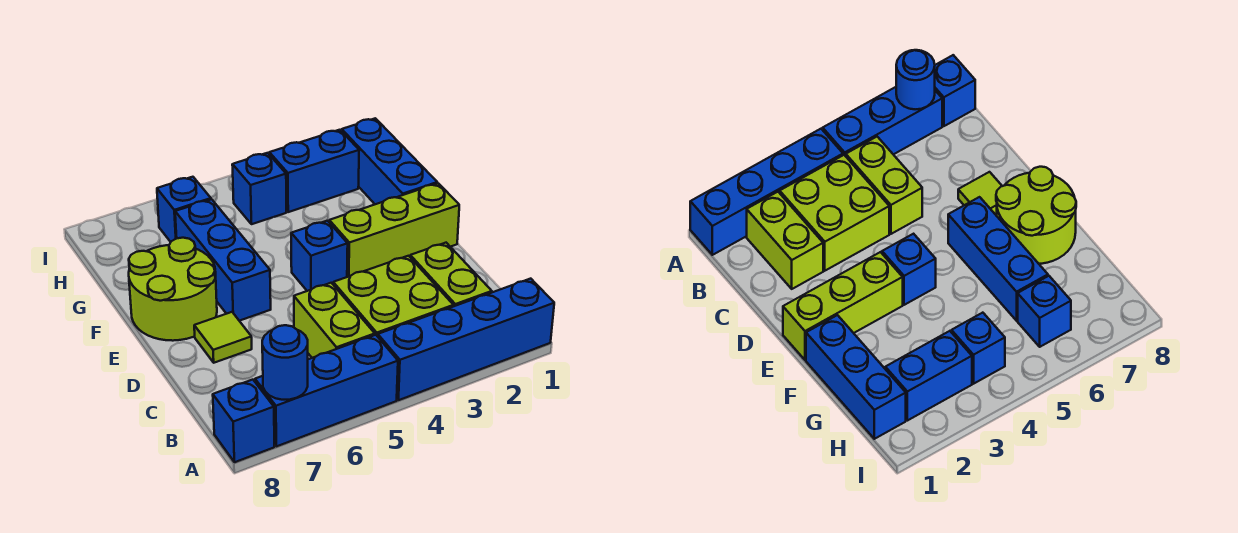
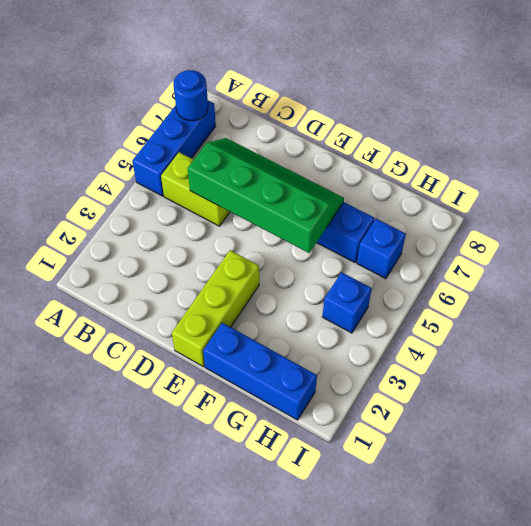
green 2x4 slope [188,138,344,253] -> none
none -> blue 1x4 brick [378,279,554,400]
none -> blue 1x1 brick [213,380,274,462]
none -> lime 1x2 brick [410,243,492,306]

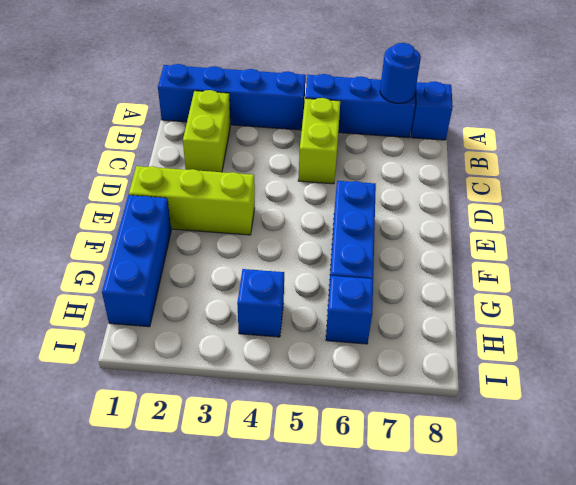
none -> lime 2x2 brick [333,256,453,337]
none -> lime 1x1 tile [194,312,252,363]
none -> blue 1x1 brick [291,221,348,291]

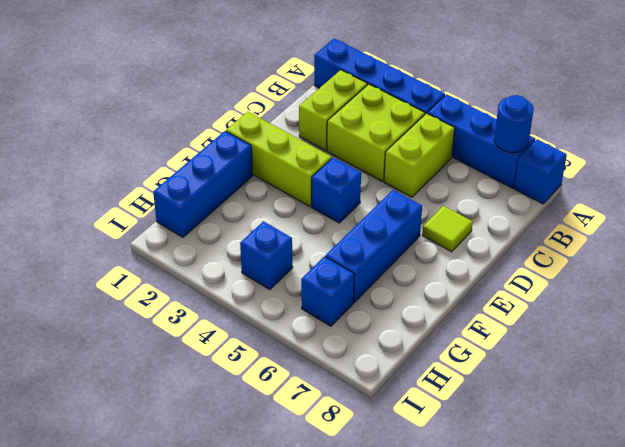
none -> lime 2x2 round brick [129,238,217,341]
none -> blue 1x2 brick [269,130,359,212]

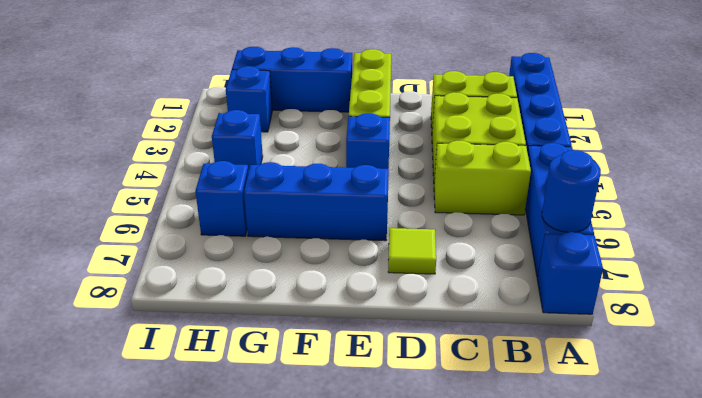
blue 1x1 brick [226,66,272,132] -> blue 1x2 brick [269,130,359,212]
none -> lime 2x2 round brick [129,238,217,341]

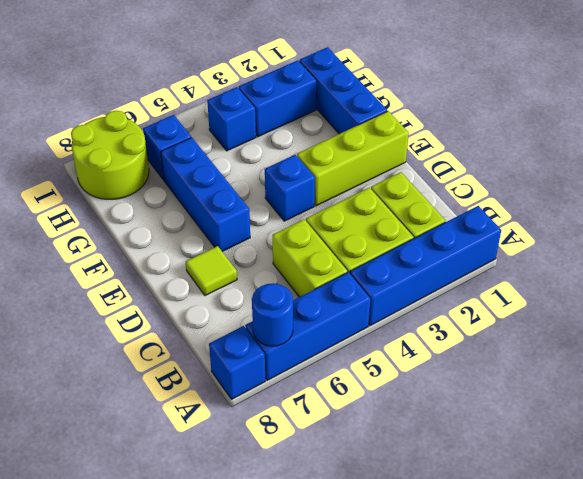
lime 2x2 round brick [71,111,149,199] -> lime 2x2 round brick moved to [129,238,217,341]

